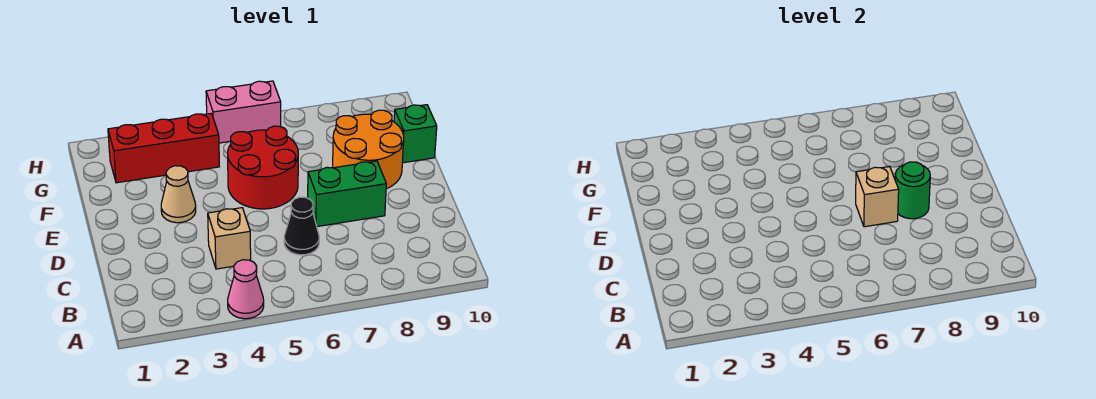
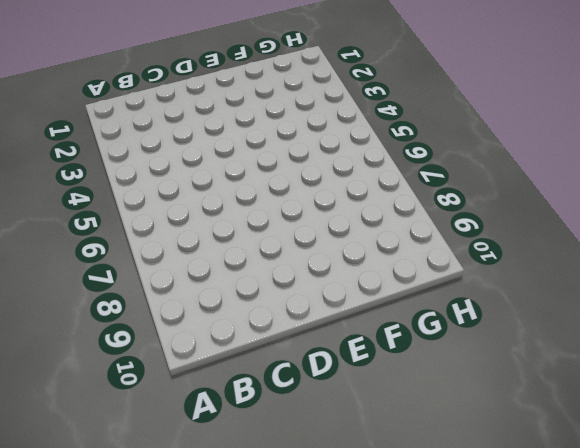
none -> pink 1x1 cone [228,260,264,319]
none -> tan 1x1 brick [208,208,251,269]
none -> black 1x1 cone [284,197,319,255]

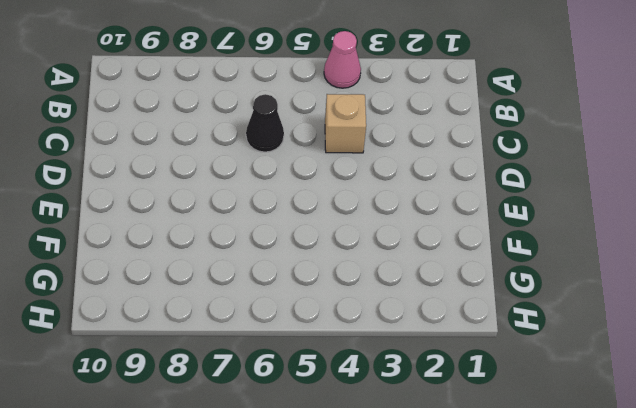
none -> green 1x2 brick [308,161,386,227]
none -> tan 1x1 cone [161,166,196,223]
none -> red 2x2 round brick [228,126,298,209]

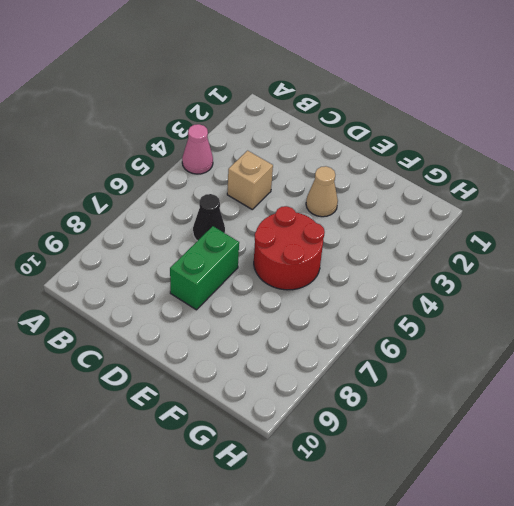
none -> orange 2x2 round brick [333,110,404,189]
none -> green 1x1 brick [394,105,437,163]
none -> red 1x3 brick [108,113,219,183]

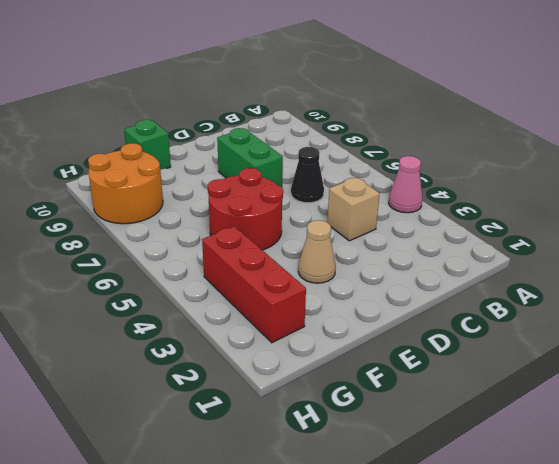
orange 2x2 round brick [88,143,163,224] -> orange 2x2 round brick moved to [333,110,404,189]
none -> pink 1x2 brick [206,81,281,143]
none -> tan 1x1 brick [856,166,899,227]
none -> green 1x1 round brick [895,162,930,219]

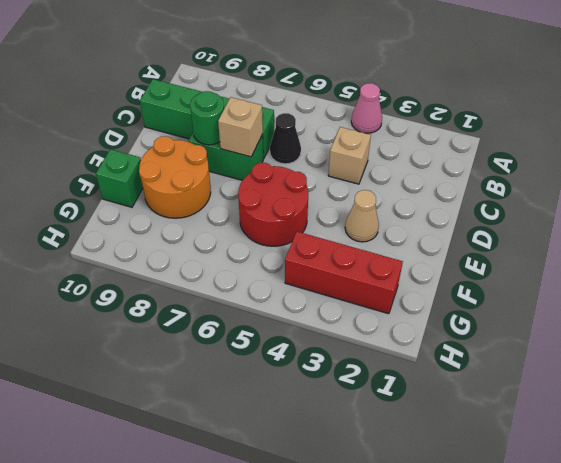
green 1x4 brick [140,79,274,159] -> none
none -> pink 1x2 brick [206,81,281,143]

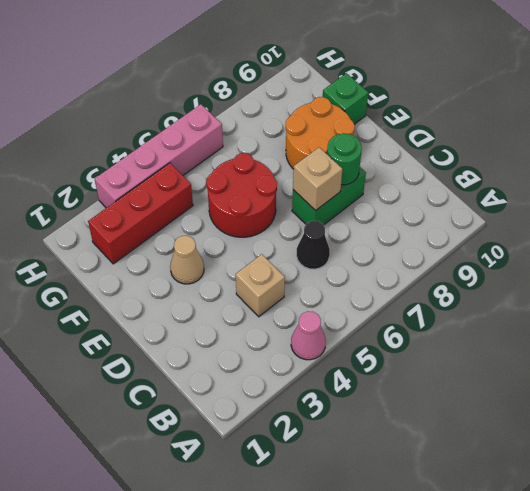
pink 1x4 brick [95,104,223,208] -> pink 1x2 brick [206,81,281,143]

